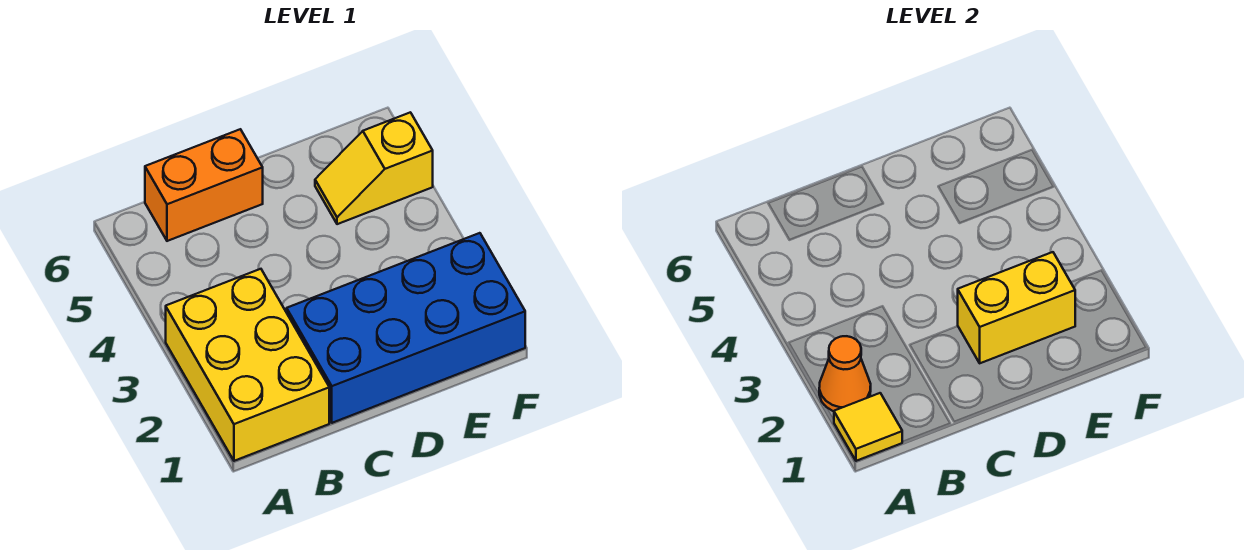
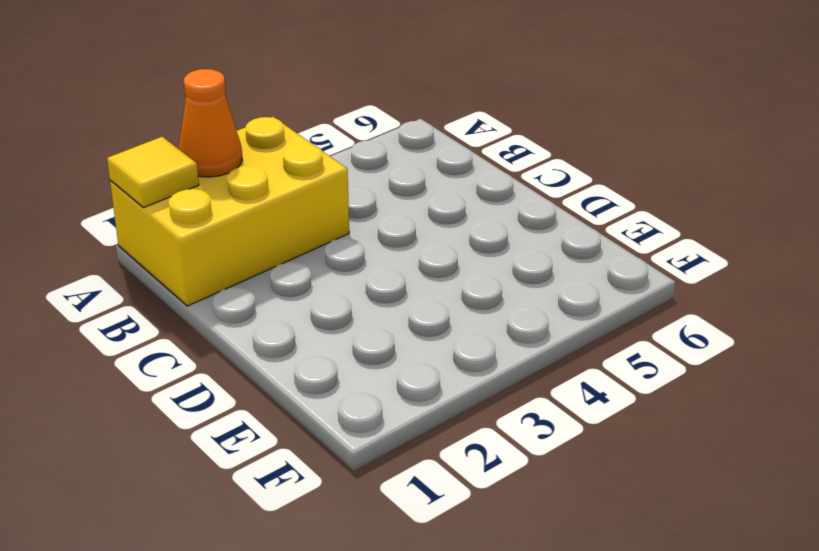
none -> orange 1x2 brick [145,129,263,241]
none -> blue 2x4 brick [287,233,525,423]

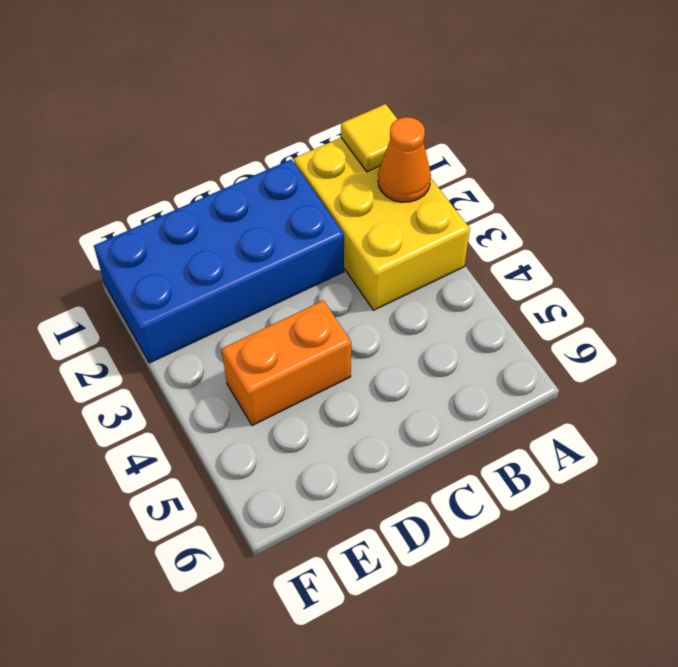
orange 1x2 brick [222,301,351,425] -> orange 1x2 brick moved to [145,129,263,241]
none -> yellow 1x2 slope [315,112,433,224]
none -> yellow 1x2 brick [958,252,1075,363]

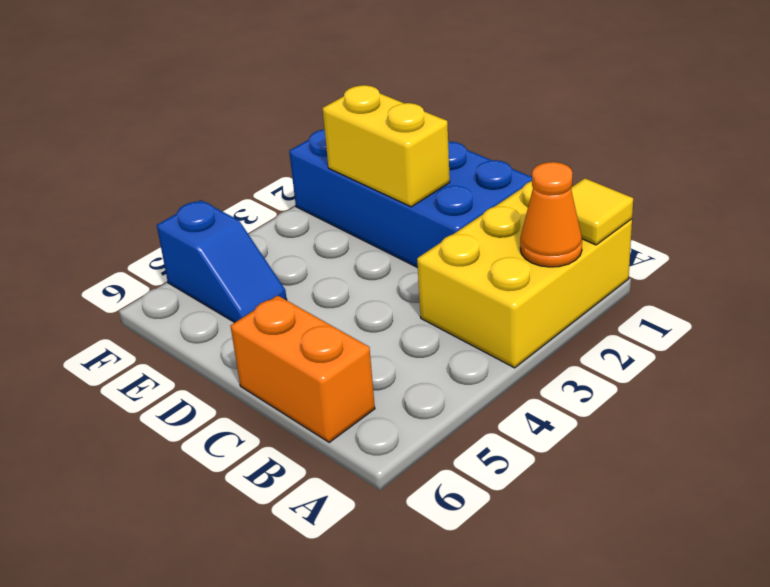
blue 1x2 slope [157,200,287,323] -> yellow 1x2 slope [315,112,433,224]

